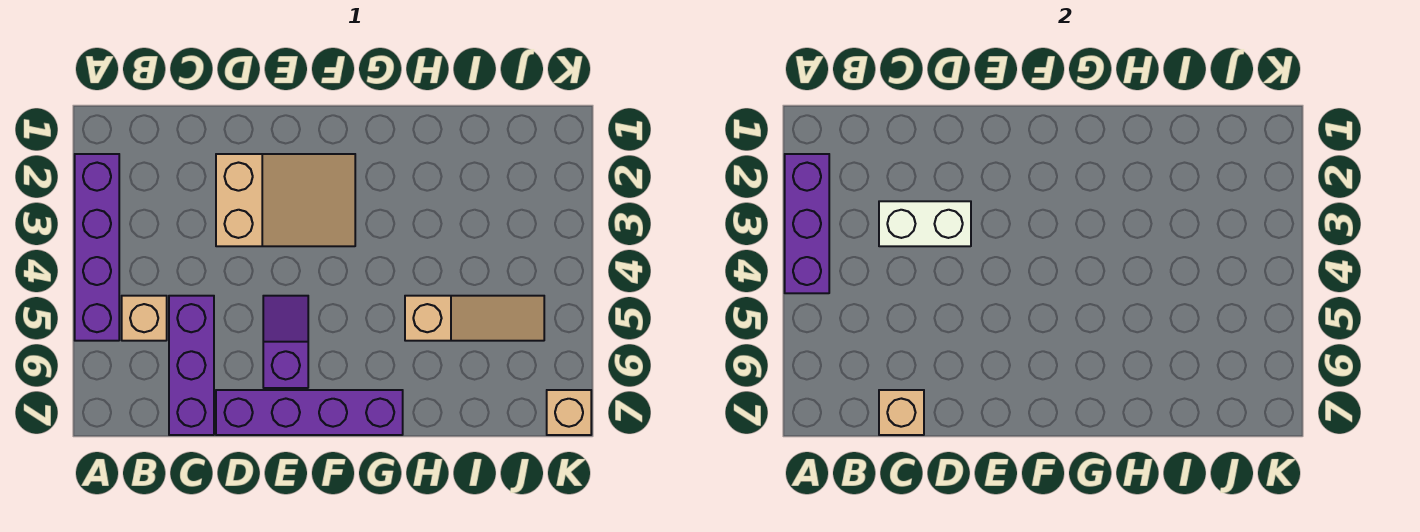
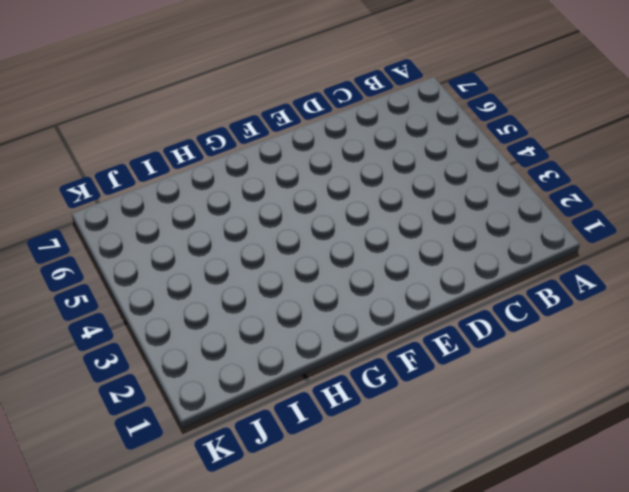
none -> purple 1x4 brick [75,154,119,341]
none -> tan 1x1 brick [122,296,167,341]

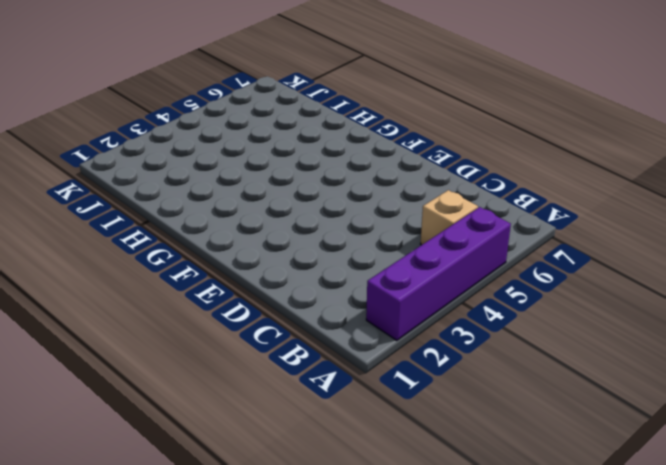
none -> purple 1x3 brick [169,296,214,435]
none -> tan 2x3 slope [216,154,355,246]

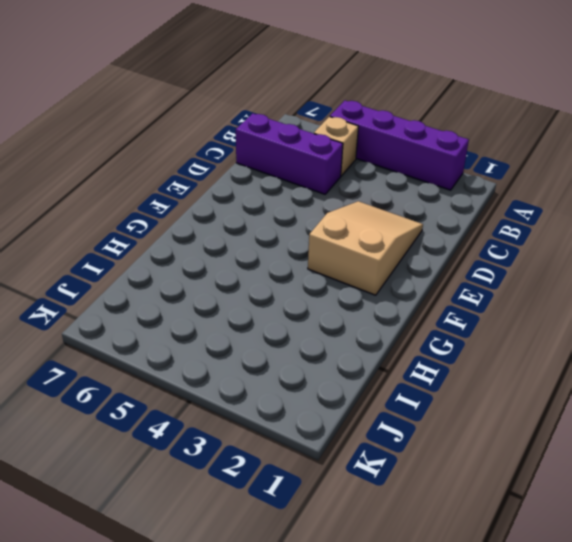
tan 2x3 slope [308,201,423,295] -> tan 2x3 slope turned to [216,154,355,246]
none -> purple 1x4 brick [216,390,403,435]
none -> purple 1x2 slope [263,296,308,388]

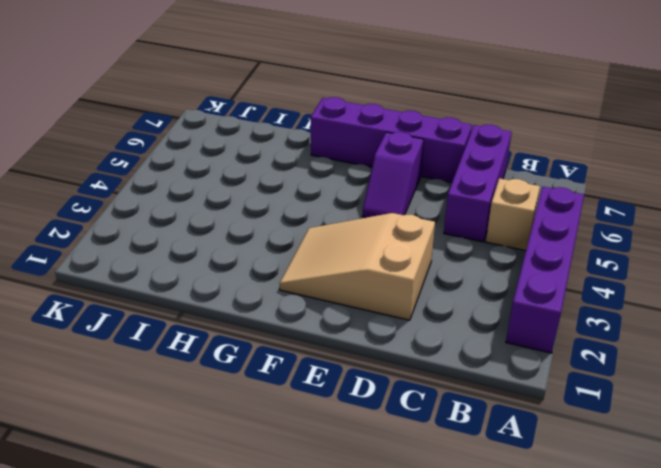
none -> tan 1x3 slope [405,296,544,341]
none -> tan 1x1 brick [547,390,591,435]

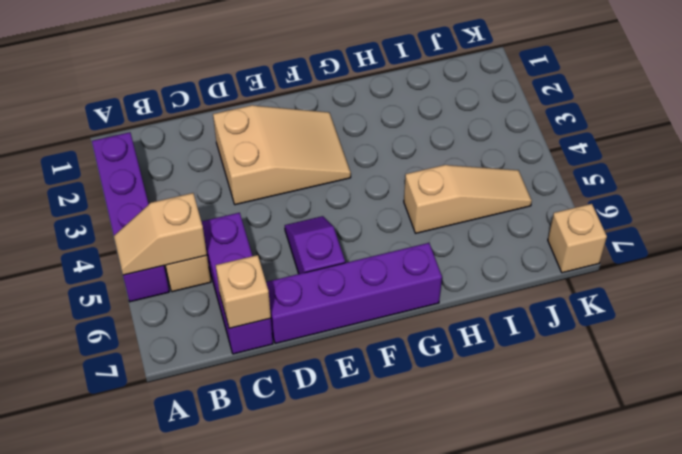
tan 1x2 slope [114,193,207,275] -> none
none -> purple 1x3 brick [785,154,829,293]
none -> white 1x2 brick [879,201,971,246]

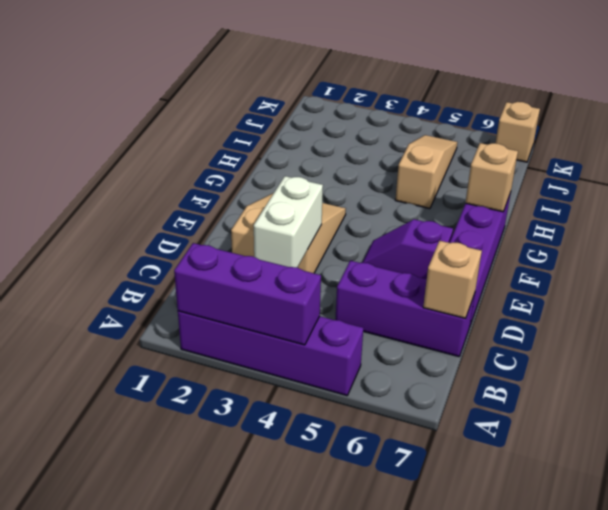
tan 1x1 brick [465,143,518,212] -> tan 1x1 brick moved to [122,296,167,341]

